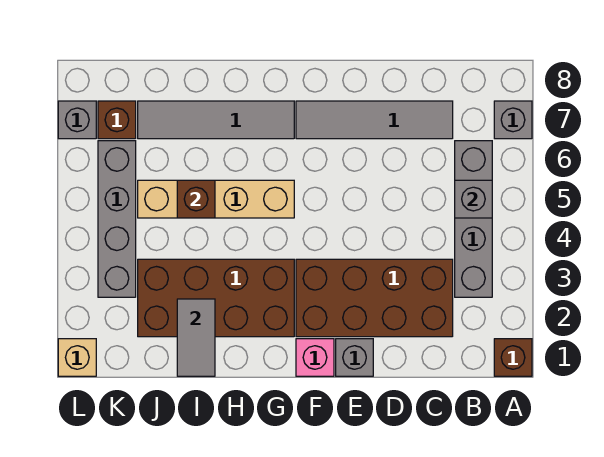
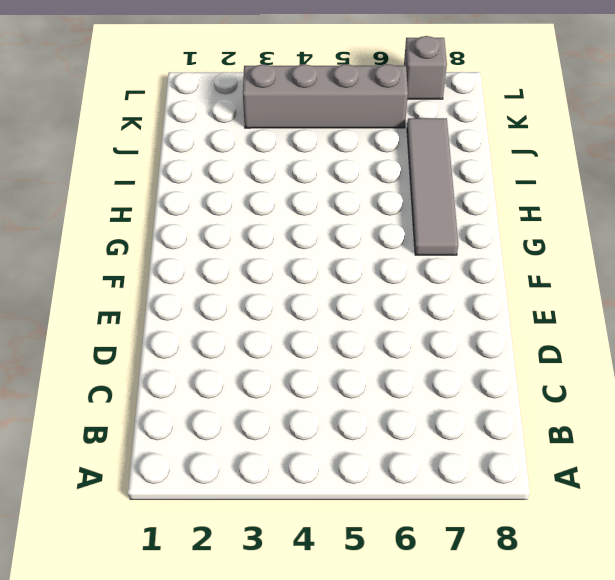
none -> brown 1x1 brick [494,339,532,376]
none -> grey 1x1 brick [494,101,532,139]
none -> grey 1x4 brick [455,141,492,297]

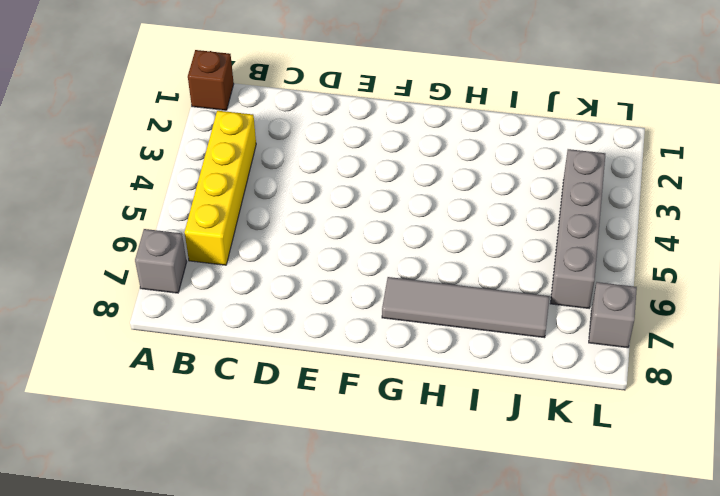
yellow 1x4 brick [184,111,256,265] -> grey 1x4 brick [455,141,492,297]
none -> brown 2x4 brick [296,259,453,337]
none -> grey 1x4 tile [296,101,453,139]
none -> grey 1x1 brick [336,339,373,376]

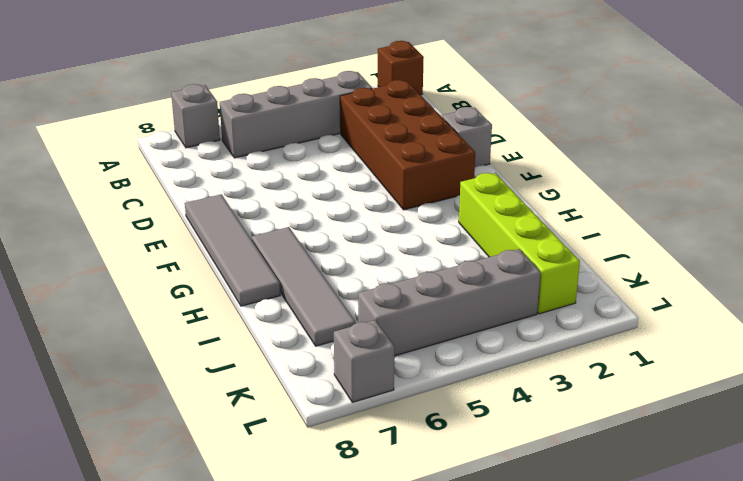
grey 1x4 tile [185,194,280,306] -> grey 1x4 tile moved to [296,101,453,139]
lime 1x4 brick [459,173,580,314] -> brown 2x4 brick [138,259,294,337]
none -> pink 1x1 brick [296,339,334,376]
none -> tan 1x4 brick [138,180,294,218]
none -> brown 1x1 brick [98,101,136,139]

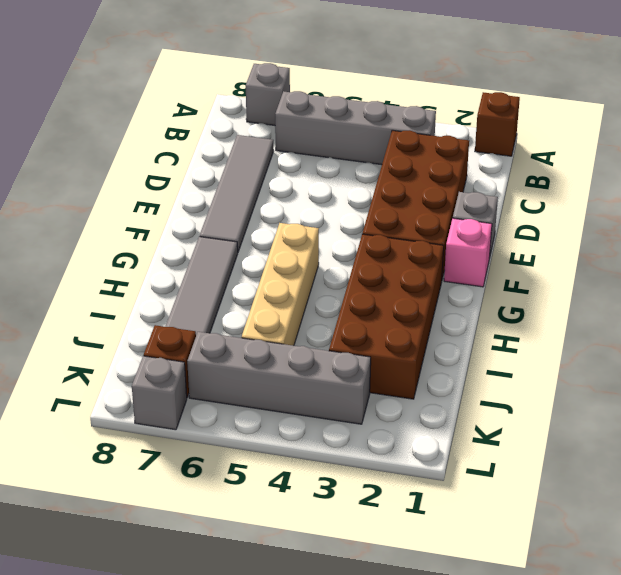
none -> tan 1x1 brick [58,339,96,376]
none -> grey 1x1 brick [455,180,492,218]
none -> grey 1x2 tile [177,299,215,376]

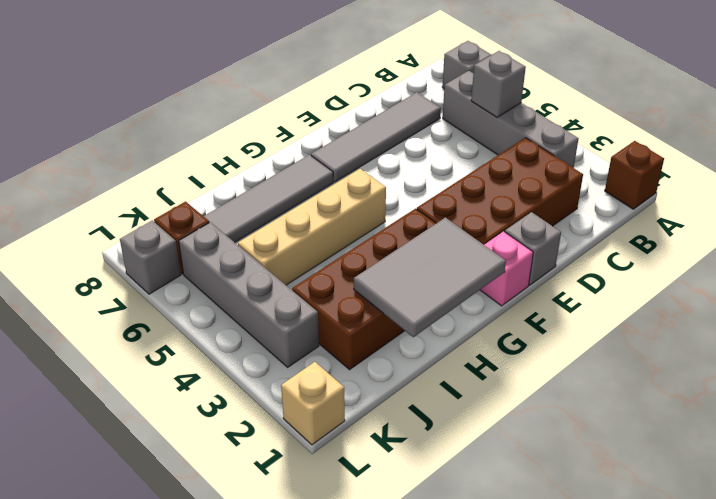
grey 2x3 tile [354,218,506,337] -> grey 1x2 tile [177,299,215,376]
none -> brown 1x1 brick [177,180,215,218]

